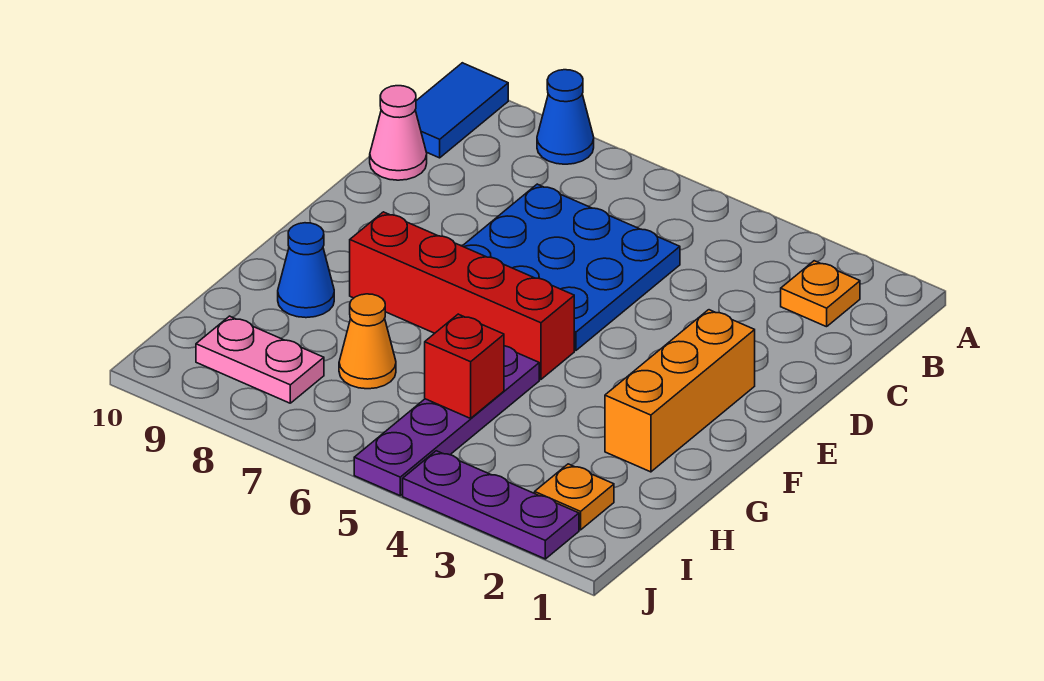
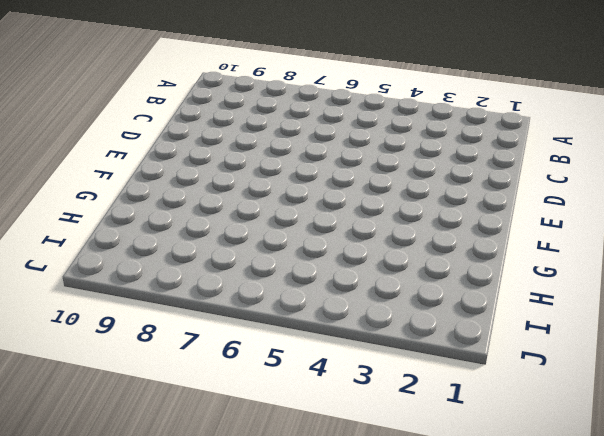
none -> blue 1x1 cone [537,70,594,164]
none -> blue 1x2 tile [415,63,508,158]
none -> orange 1x1 plate [781,261,860,327]

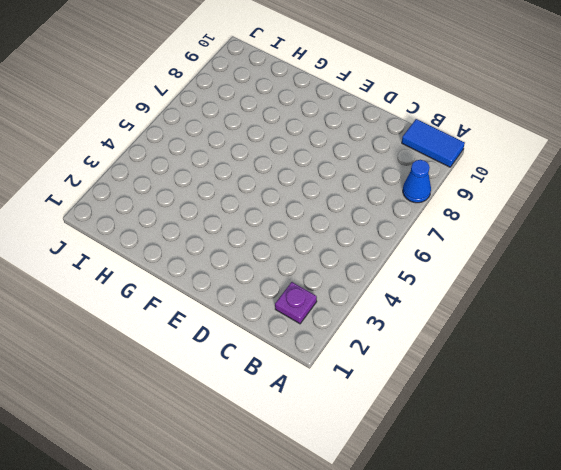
purple 1x1 plate [275,282,317,324] -> orange 1x1 plate [781,261,860,327]
none -> blue 3x3 plate [463,184,680,350]
none -> pink 1x1 cone [370,86,427,180]
none -> orange 1x3 brick [605,310,755,472]

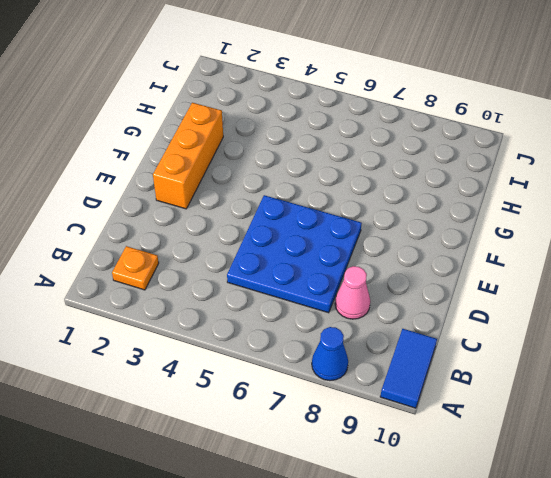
pink 1x1 cone [335,266,370,319] -> pink 1x1 cone moved to [370,86,427,180]
none -> red 1x4 brick [350,212,574,380]
none -> purple 1x4 plate [354,346,539,495]
none -> blue 1x1 cone [278,223,334,318]

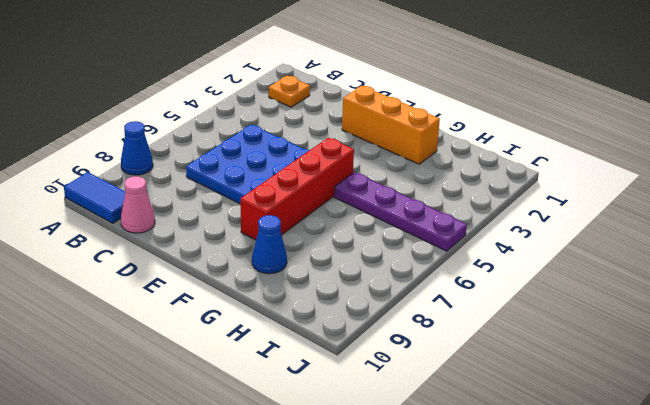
none -> orange 1x1 cone [339,294,396,389]
none -> orange 1x1 plate [535,464,614,530]
none -> pink 1x2 plate [196,316,324,403]

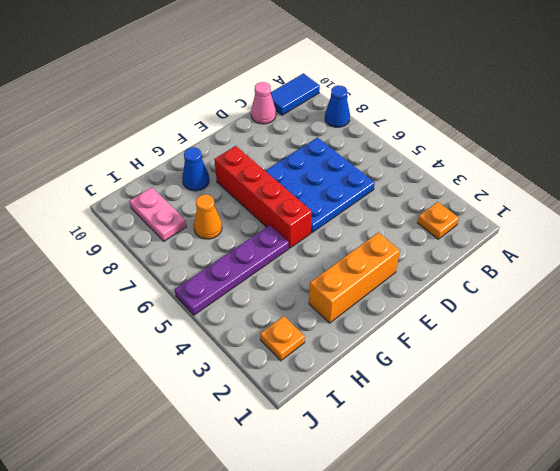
none -> purple 1x3 plate [403,451,579,559]
none -> red 1x1 brick [425,314,504,418]

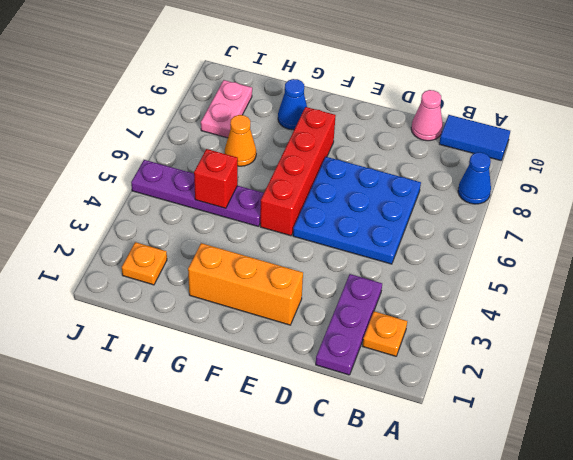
purple 1x3 plate [316,274,382,375] -> purple 1x3 plate moved to [403,451,579,559]

